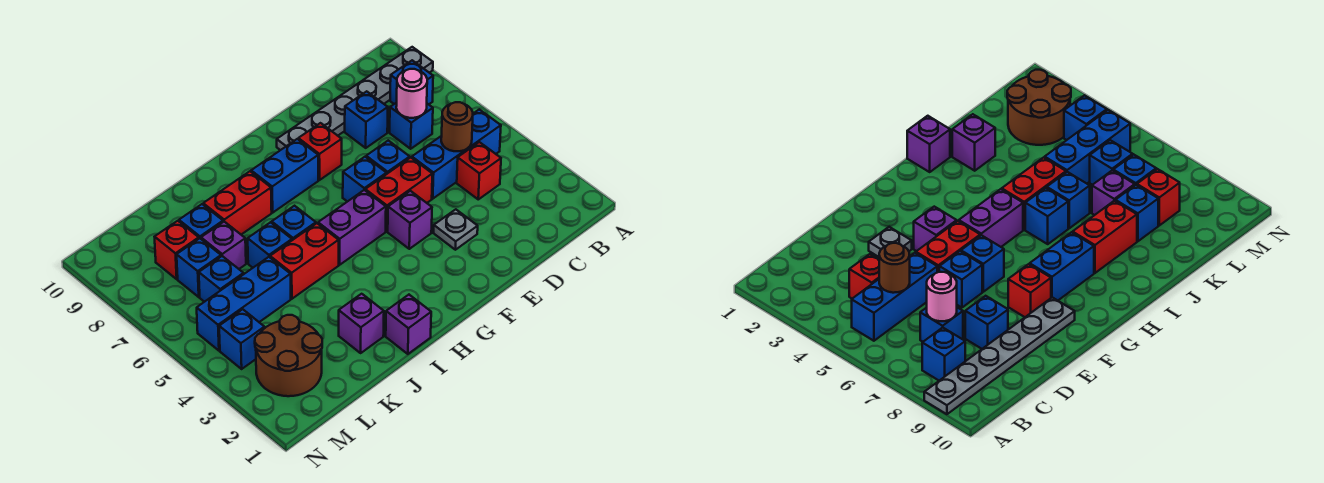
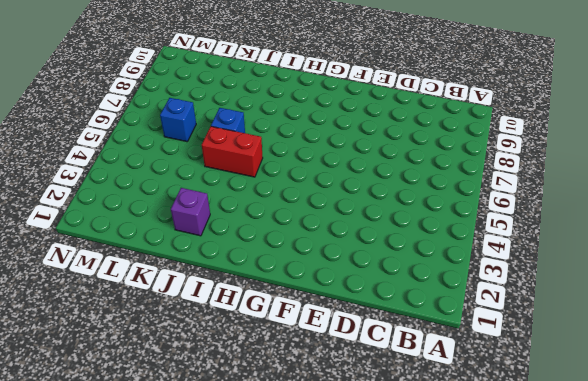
none -> grey 1x6 plate [277,47,433,150]
none -> blue 1x3 brick [412,109,501,199]
none -> blue 1x1 brick [390,60,433,104]
none -> red 1x1 brick [457,142,501,199]

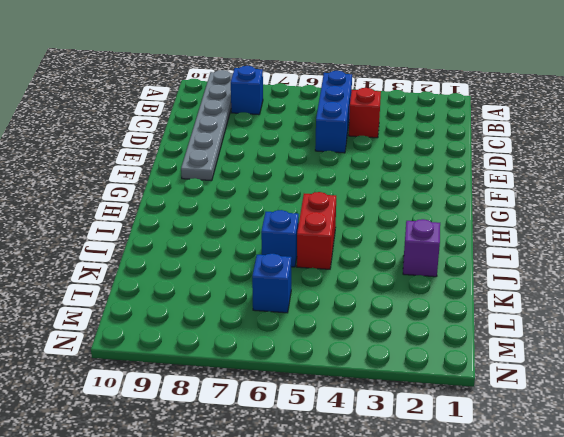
none -> blue 1x1 brick [390,103,433,149]
none -> blue 1x1 brick [345,91,388,148]
none -> grey 1x1 plate [434,209,478,250]
none -> red 1x2 brick [365,157,432,231]

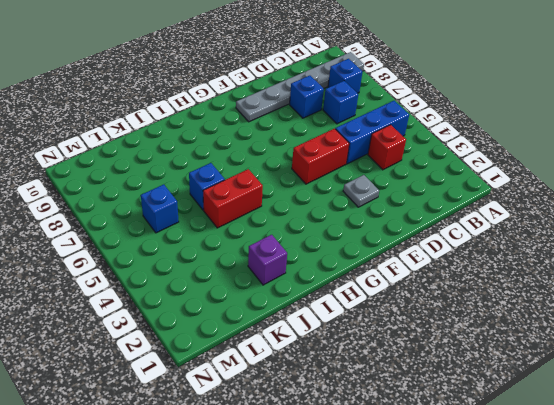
none -> blue 1x1 brick [366,141,410,174]
none -> purple 1x1 brick [388,191,432,249]
none -> blue 1x1 brick [343,157,387,202]
none -> red 1x1 brick [298,123,342,180]

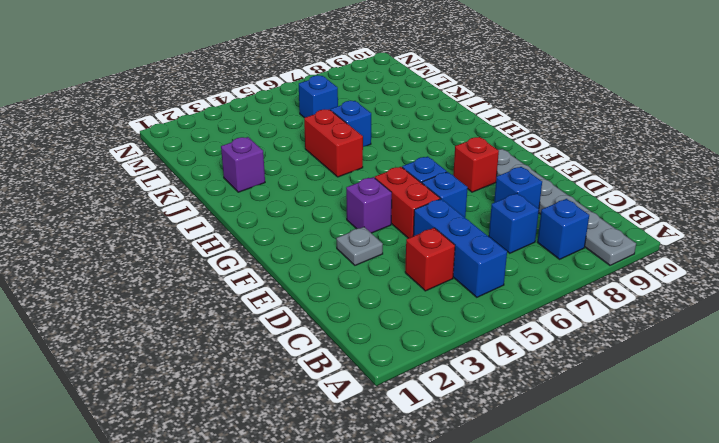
none -> purple 1x2 brick [318,190,386,265]
none -> blue 1x2 brick [251,139,318,212]
none -> purple 1x1 brick [386,295,431,354]
none -> blue 1x1 brick [272,206,316,240]

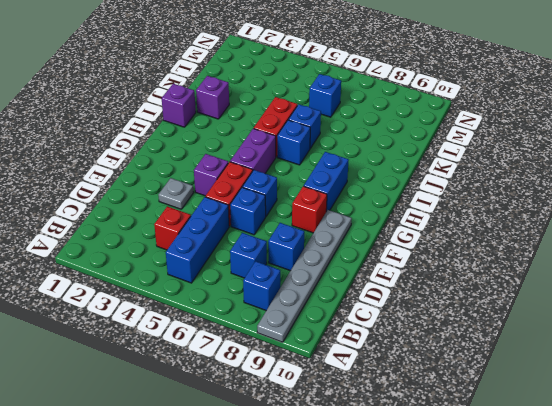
none -> red 1x2 brick [203,171,272,235]
none -> blue 1x3 brick [197,257,291,351]
none -> purple 1x1 brick [201,222,246,269]
none -> blue 1x1 brick [179,204,223,239]

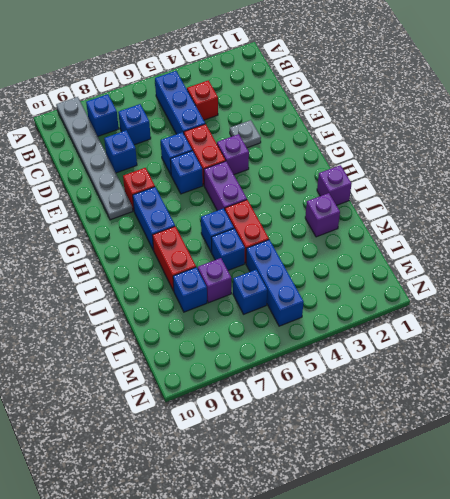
none -> brown 2x2 round brick [255,315,322,396]
none -> blue 1x1 brick [177,238,221,297]
none -> red 1x1 brick [155,221,199,279]
none -> blue 1x1 brick [219,309,265,369]

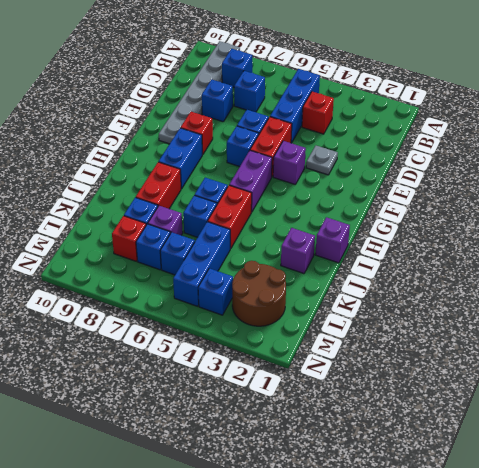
none -> brown 1x1 round brick [441,102,473,151]
none -> pink 1x1 round brick [396,69,427,118]

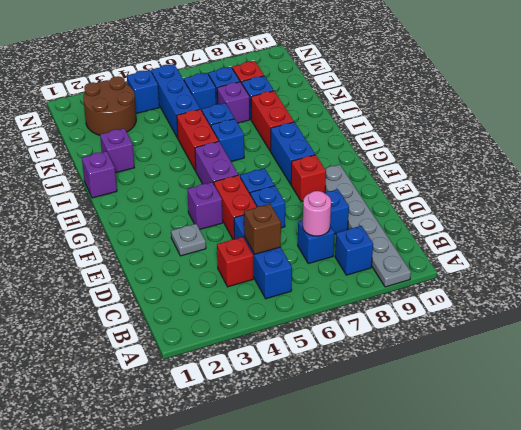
brown 1x1 brick [244,204,281,254] -> brown 1x1 round brick [441,102,473,151]

